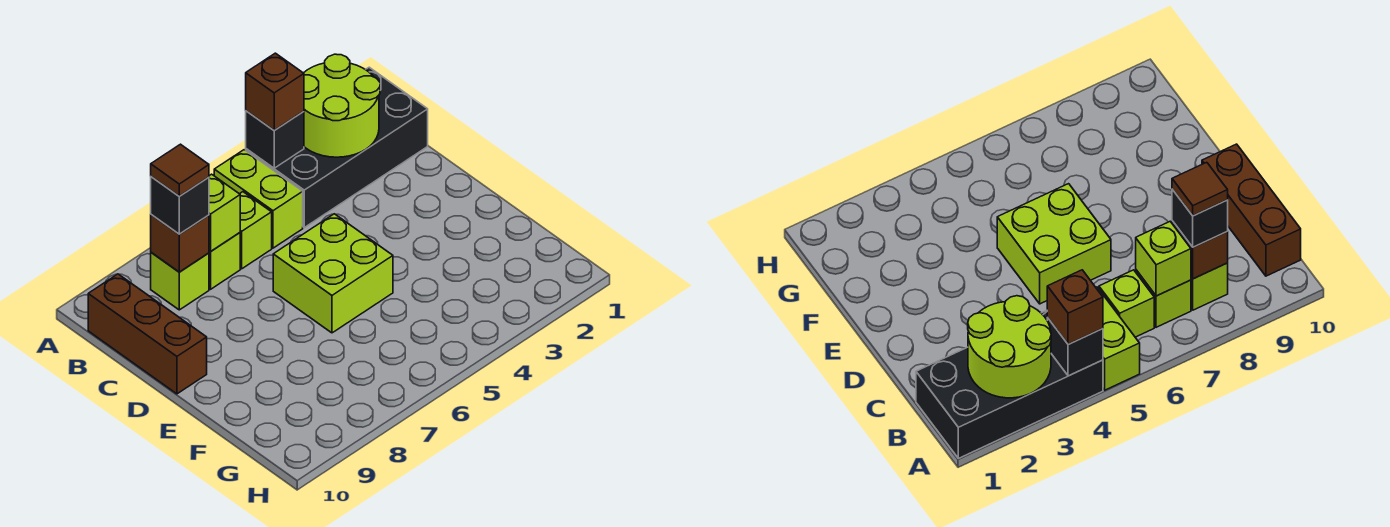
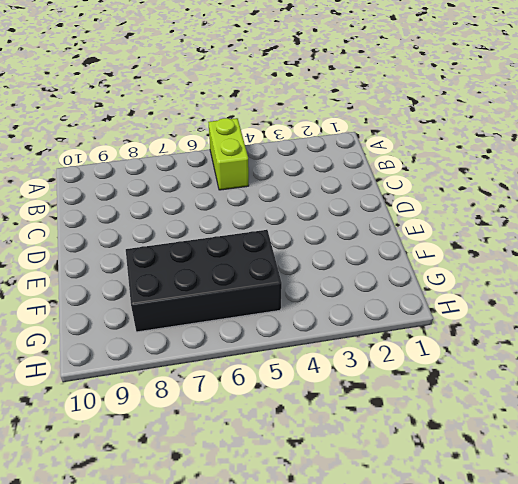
black 2x4 brick [126,230,282,332] -> black 2x4 brick moved to [246,67,428,227]
none -> lime 1x1 brick [240,192,272,269]
none -> lime 1x1 brick [209,233,240,289]
none -> lime 1x1 brick [151,253,209,310]

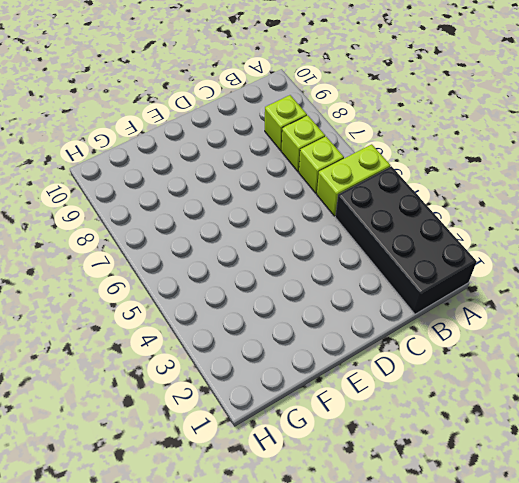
none -> brown 1x3 brick [88,274,207,394]
none -> lime 2x2 brick [273,214,393,333]
none -> lime 2x2 round brick [304,54,380,157]

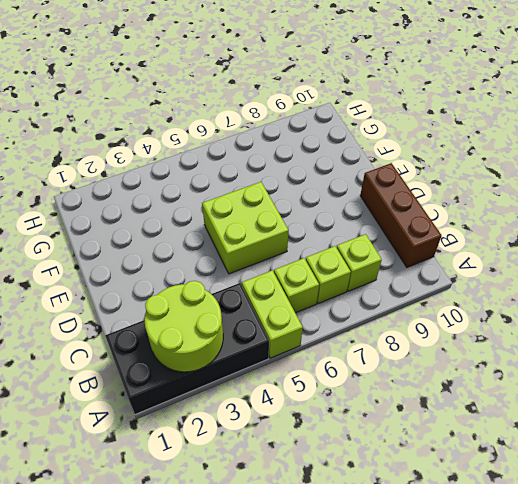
none -> black 1x1 brick [246,111,304,168]
none -> lime 1x1 brick [209,174,240,251]
none -> brown 1x1 brick [151,215,209,272]

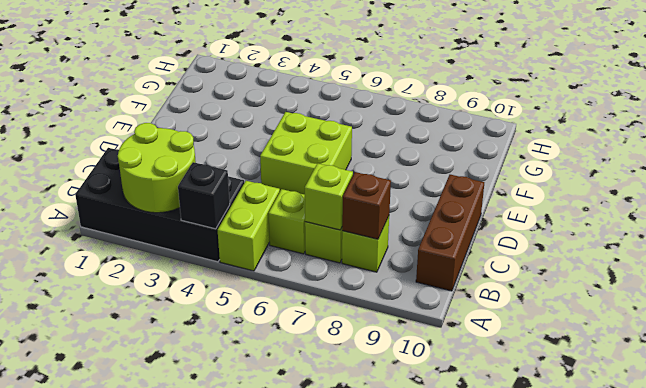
none -> brown 1x1 brick [246,53,304,130]
none -> black 1x1 brick [151,177,209,234]
none -> brown 1x1 tile [151,144,209,196]

